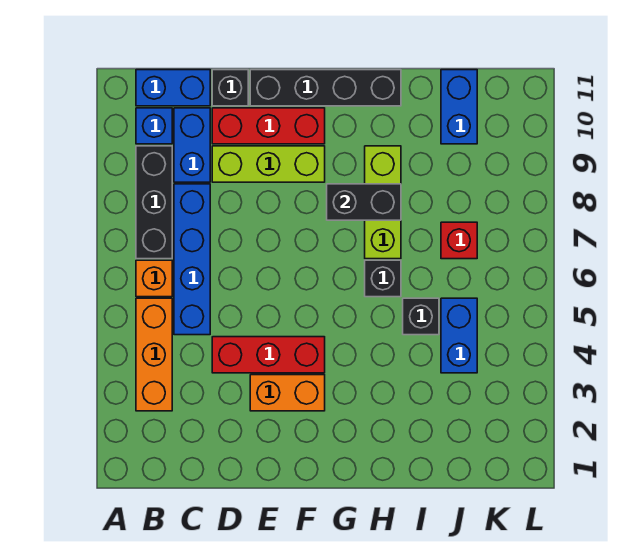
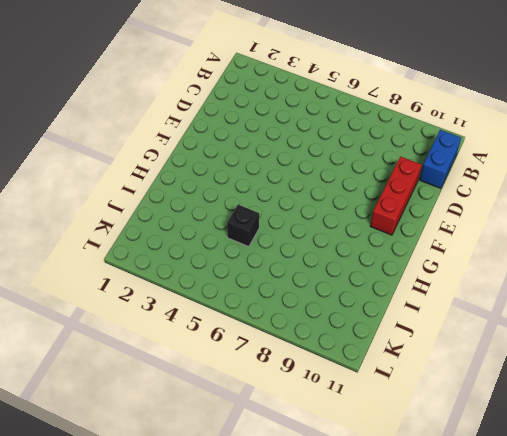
none -> orange 1x3 brick [136,298,172,411]
none -> orange 1x1 brick [136,260,172,297]
none -> black 1x3 brick [136,146,172,259]

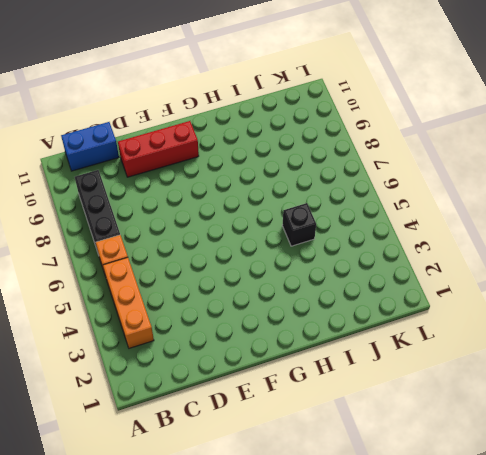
none -> blue 1x1 brick [136,108,172,144]
none -> blue 1x4 brick [174,184,210,335]
none -> blue 1x2 brick [174,108,210,182]

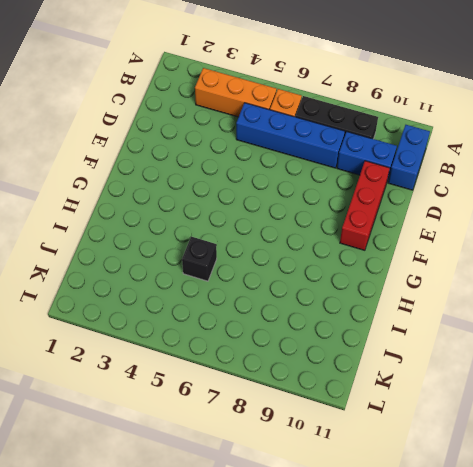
none -> blue 1x1 brick [136,108,172,144]
none -> red 1x3 brick [212,337,325,373]
none -> lime 1x3 brick [212,146,325,182]

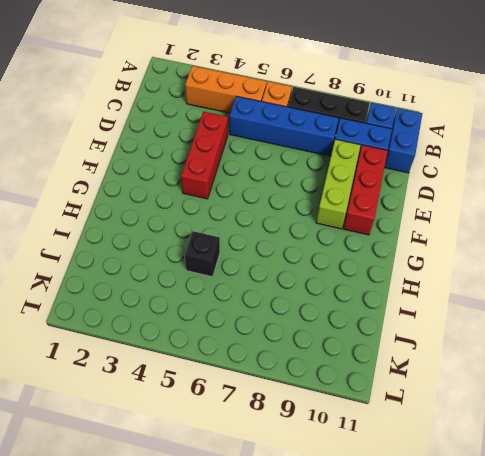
none -> black 1x1 brick [212,70,248,106]
none -> orange 1x2 brick [250,375,325,411]
none -> black 1x4 brick [250,70,401,106]

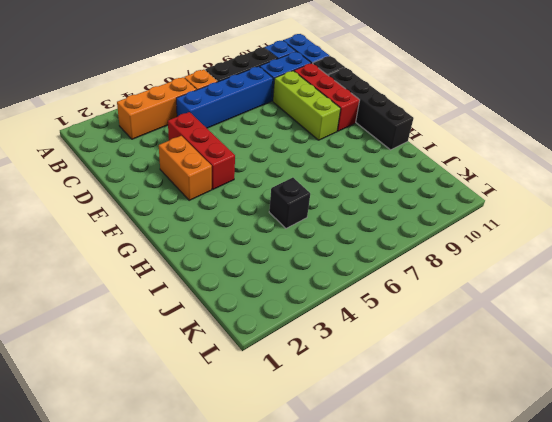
none -> black 1x1 brick [365,260,401,297]
none -> lime 1x3 brick [365,146,401,259]
none -> blue 1x2 brick [441,298,477,373]

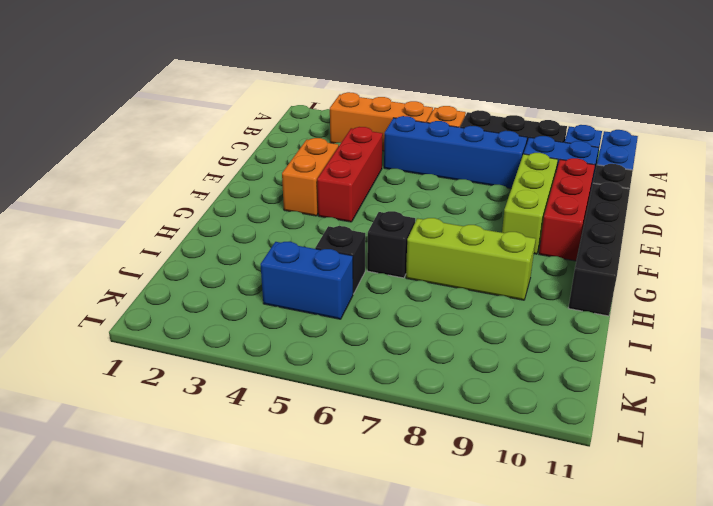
none -> red 1x1 brick [441,222,477,259]
none -> blue 1x2 brick [441,70,477,144]
none -> black 1x2 brick [327,184,401,220]

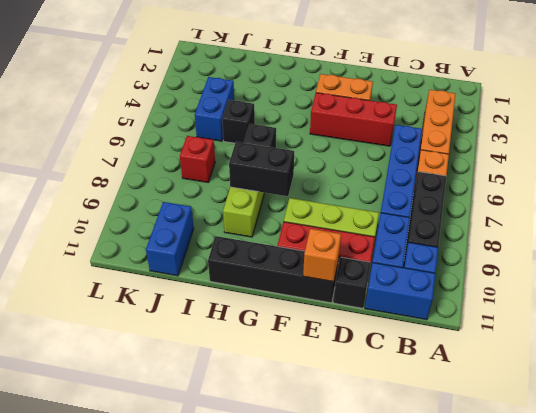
orange 1x1 brick [303,229,341,282] -> none

